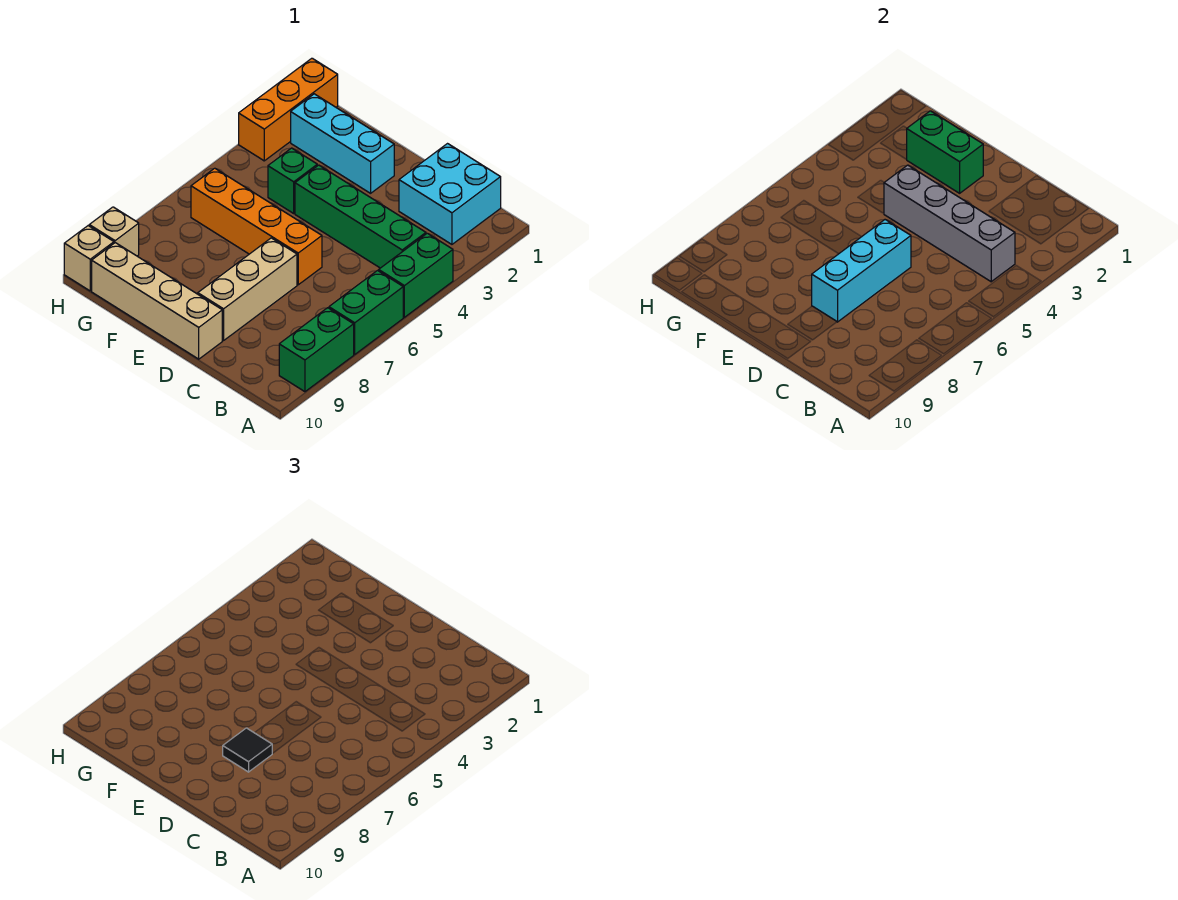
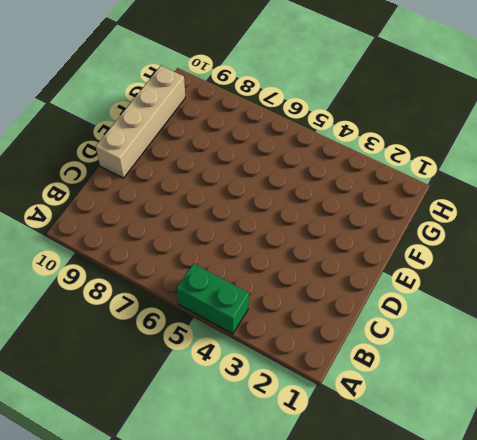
none -> green 1x2 brick [329,271,403,354]
none -> green 1x2 brick [279,308,354,392]
none -> cyan 2x2 brick [399,144,501,244]

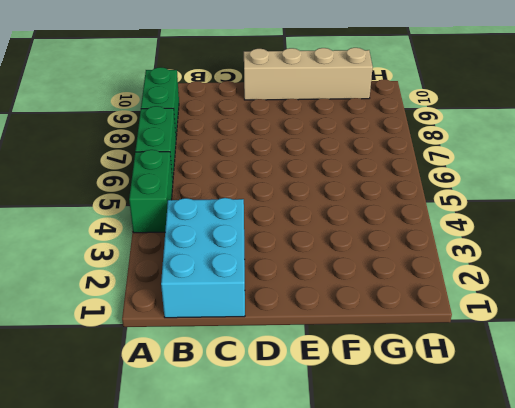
cyan 2x3 brick [161,198,245,318] -> cyan 2x2 brick [399,144,501,244]
none -> green 1x4 brick [295,165,426,268]
none -> orange 1x4 brick [191,168,322,285]
none -> tan 1x3 brick [198,238,297,340]

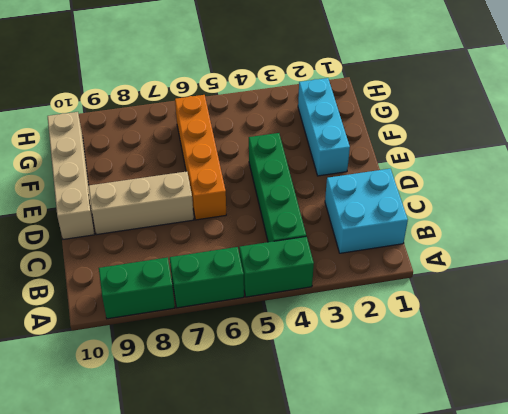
none -> green 1x1 brick [268,148,317,213]
none -> orange 1x3 brick [239,58,338,161]
none -> tan 1x1 brick [89,207,139,256]

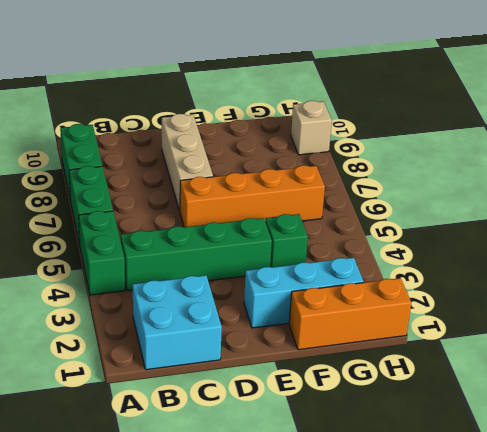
orange 1x3 brick [289,278,411,350] -> orange 1x3 brick turned to [239,58,338,161]
none -> tan 1x4 brick [92,243,222,359]
none -> tan 1x1 brick [64,226,114,291]
none -> grey 1x4 brick [884,165,1015,282]

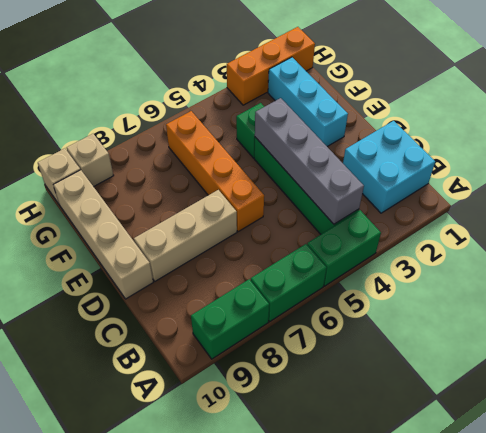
none -> cyan 1x3 brick [812,220,911,322]
none -> green 1x2 brick [906,111,983,193]
none -> black 1x1 tile [223,728,272,772]

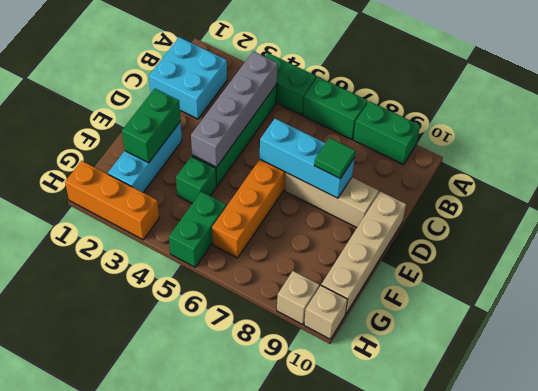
green 1x1 tile [314,138,356,179] -> black 1x1 tile [223,728,272,772]
green 1x2 brick [169,192,226,267] -> none

